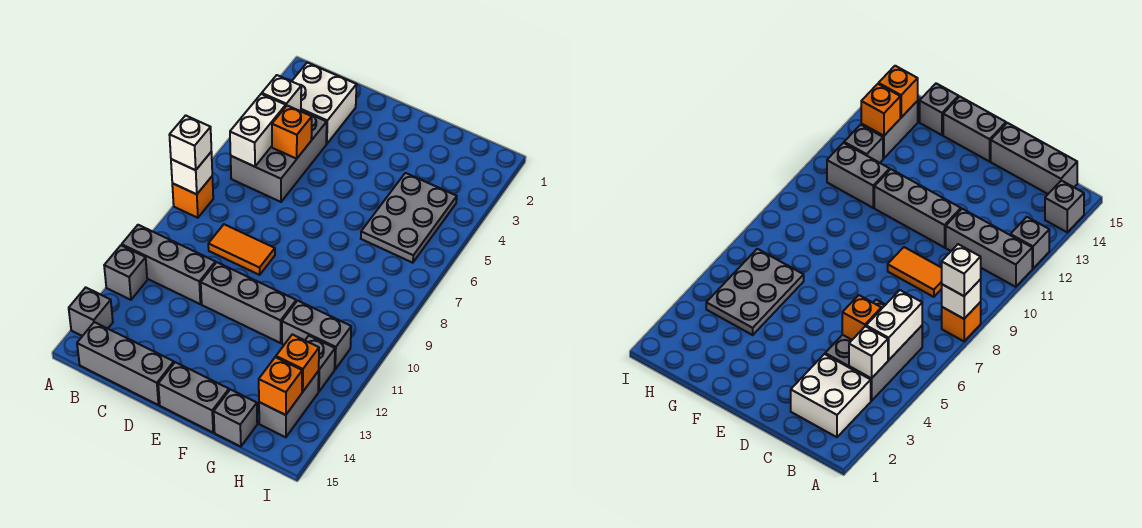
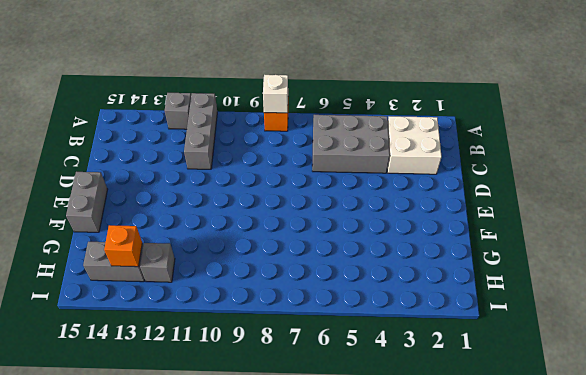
none -> grey 1x1 brick [69,288,113,336]
none -> grey 1x3 brick [77,322,174,405]
none -> orange 1x2 tile [208,224,275,275]

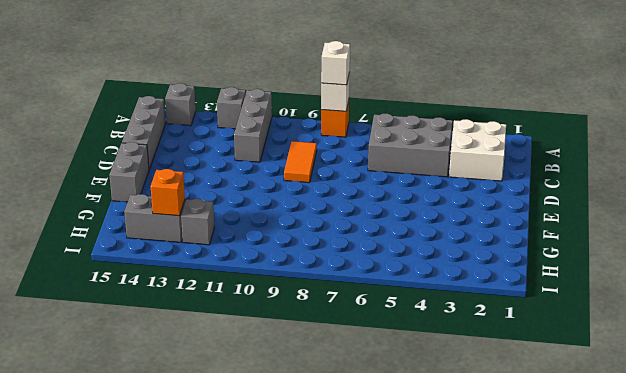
none -> grey 1x3 brick [201,262,296,343]
none -> grey 2x3 plate [361,173,457,263]
none -> grey 1x2 brick [282,301,351,369]

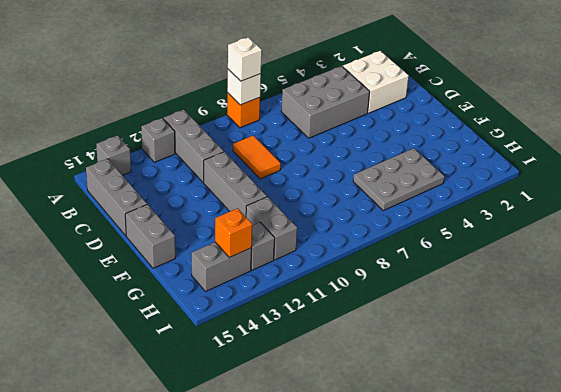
none -> grey 1x1 brick [214,389,257,447]
none -> white 1x1 brick [262,75,301,111]
none -> white 1x2 brick [230,94,286,167]

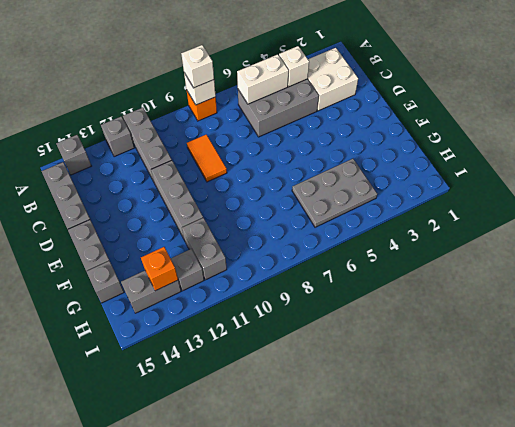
none -> orange 1x1 brick [272,106,312,159]
none -> orange 1x1 brick [259,357,302,415]

